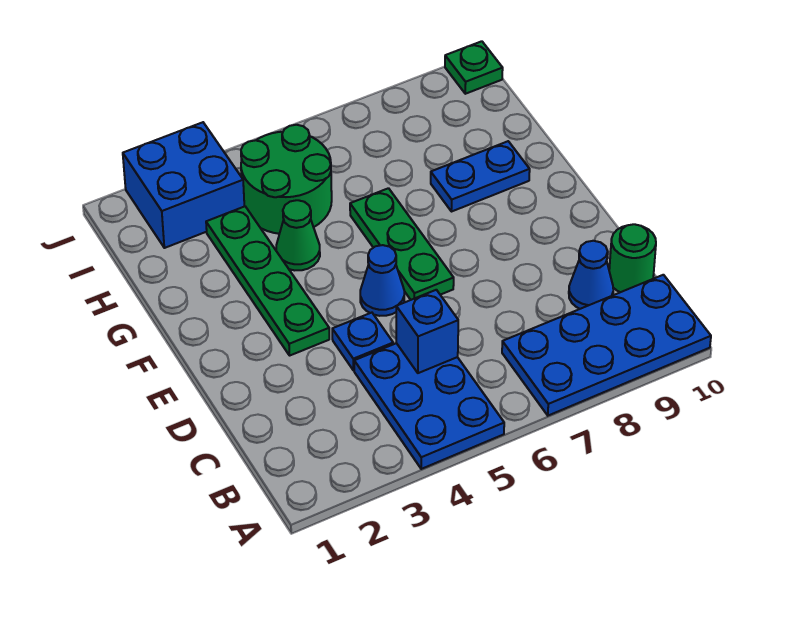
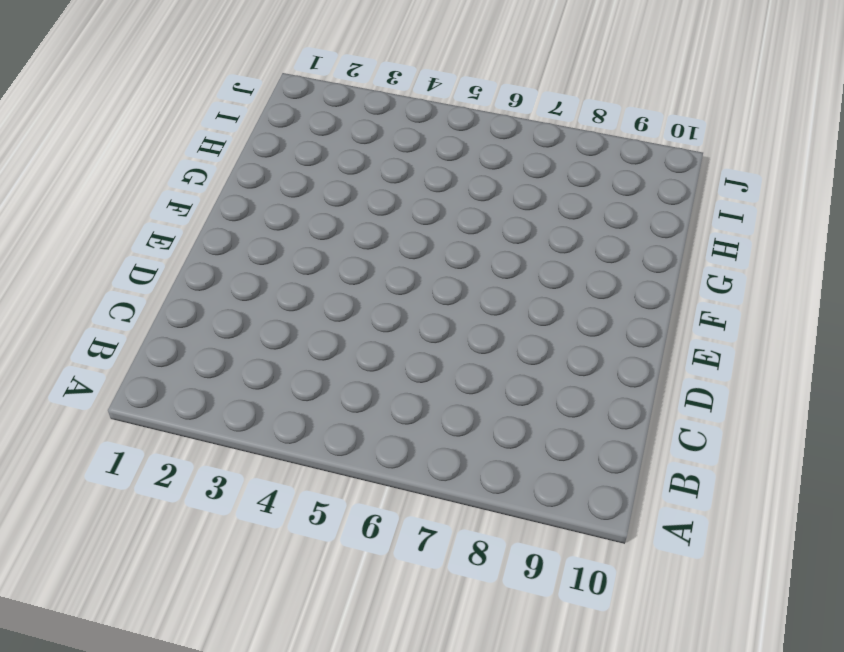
none -> blue 2x3 plate [354,343,504,469]
none -> blue 2x4 plate [502,275,711,416]
none -> blue 1x1 cone [569,241,613,309]

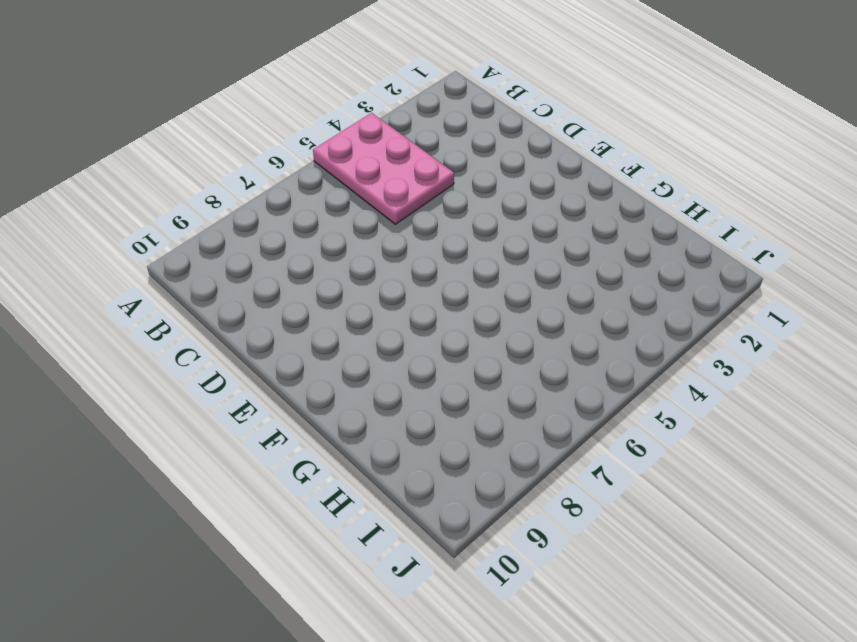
pink 2x3 plate [313,113,454,224] -> blue 2x3 plate [354,343,504,469]
none -> blue 2x4 plate [502,275,711,416]
none -> blue 1x1 cone [569,241,613,309]
none -> green 1x1 round brick [609,224,656,292]

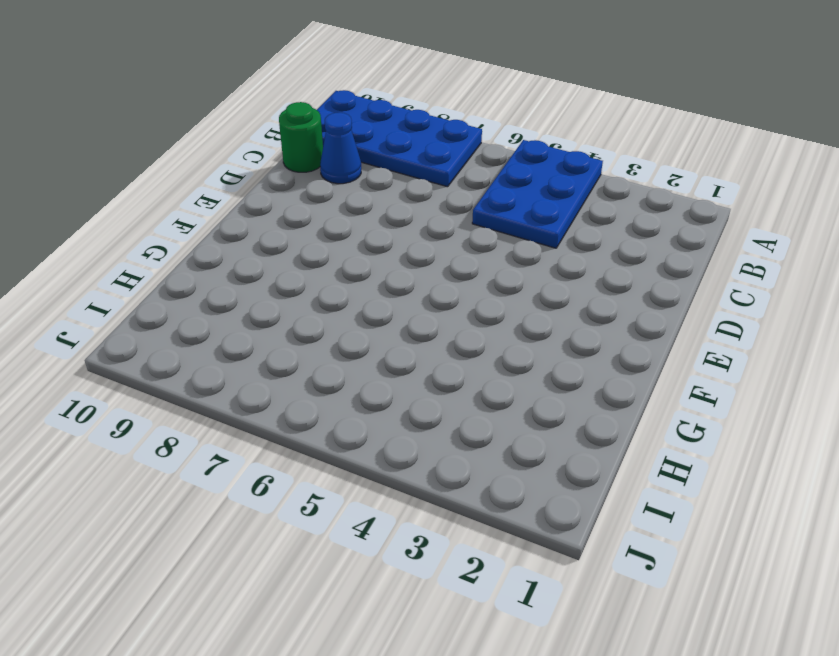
none -> blue 1x1 plate [332,313,393,371]
none -> green 1x4 plate [206,206,329,355]
none -> blue 1x1 cone [360,245,404,316]

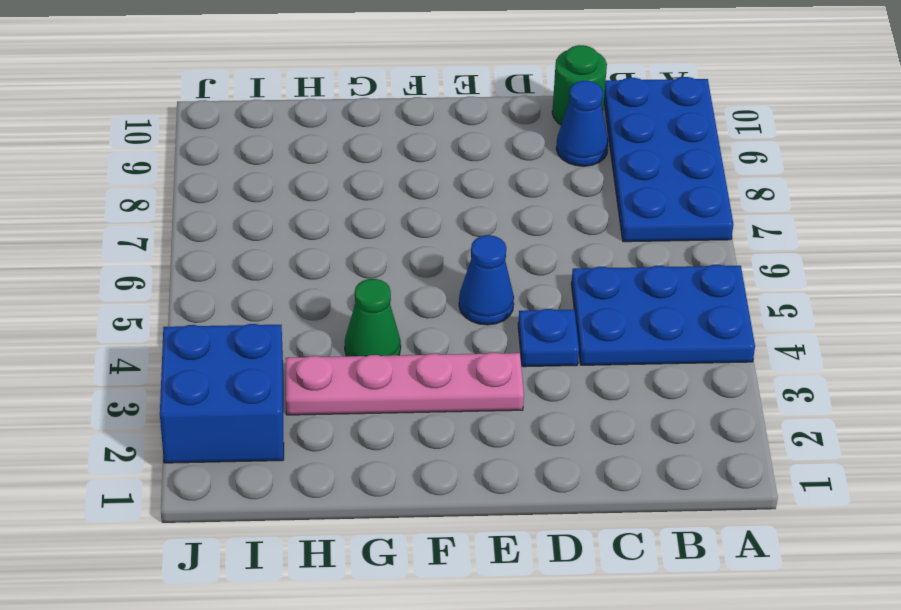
pink 1x4 plate [286,353,524,415] -> green 1x4 plate [206,206,329,355]
none -> green 1x3 plate [350,188,454,300]
none -> blue 1x2 plate [431,141,530,212]
none -> green 2x2 round brick [241,125,332,234]

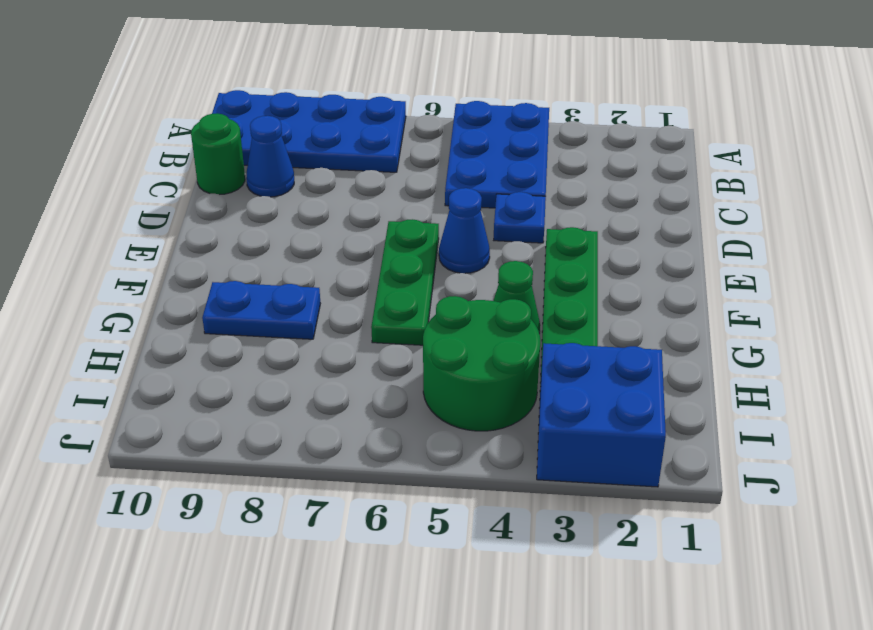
none -> green 1x1 plate [445,41,503,94]
none -> blue 1x1 brick [396,290,458,373]

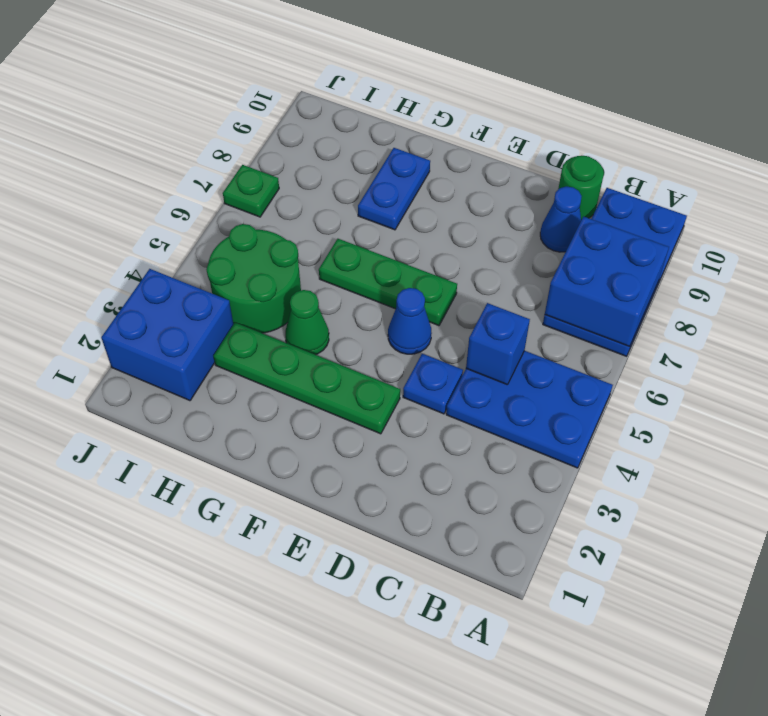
blue 2x2 brick [545,217,669,347] -> none
green 1x1 plate [223,165,279,217] -> green 1x1 plate moved to [445,41,503,94]

